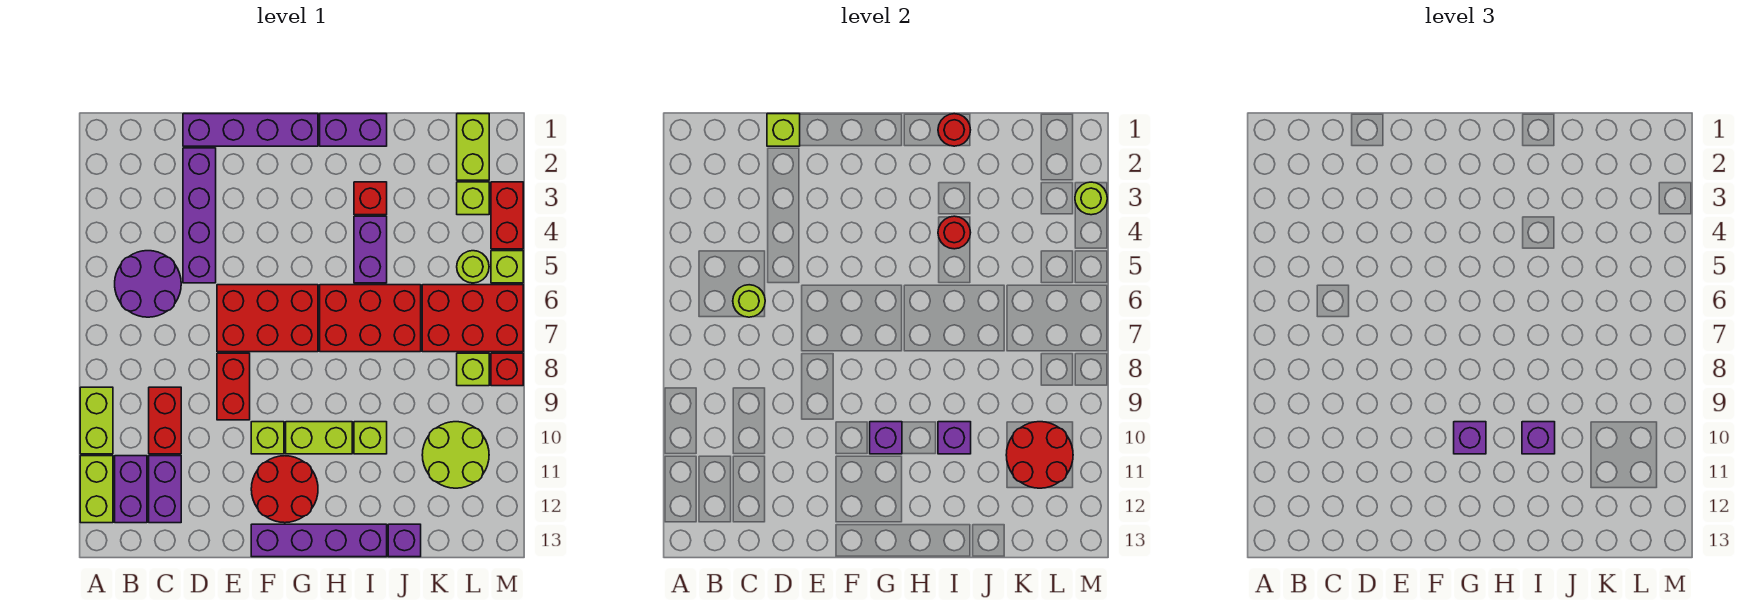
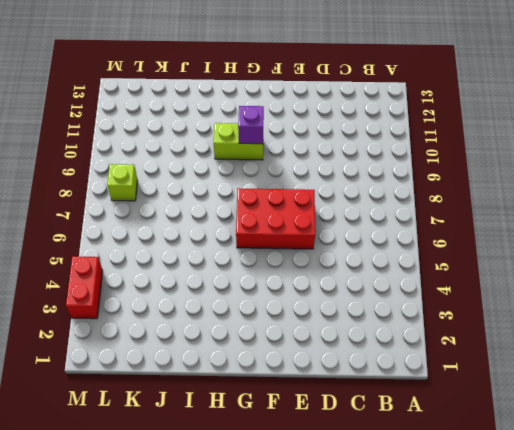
none -> lime 1x2 brick [80,387,113,454]
none -> lime 1x2 brick [80,456,113,523]
none -> purple 2x2 round brick [115,251,181,317]
none -> purple 1x2 brick [115,456,147,523]

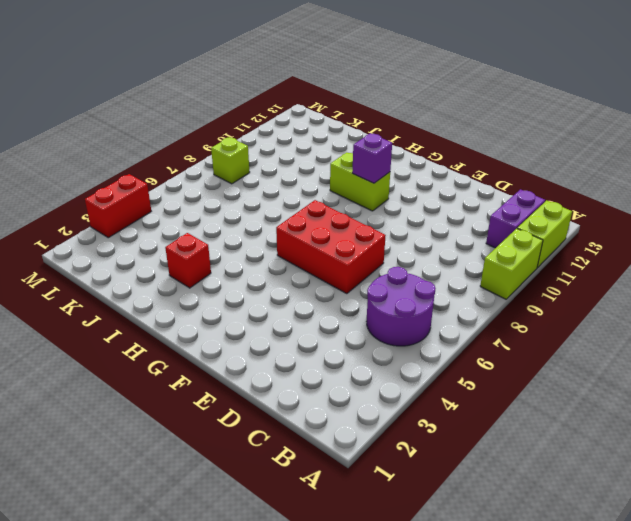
none -> red 1x2 brick [149,387,181,454]
none -> purple 1x2 brick [149,456,181,523]
none -> purple 1x4 brick [183,114,318,146]
none -> purple 1x4 brick [183,148,216,283]

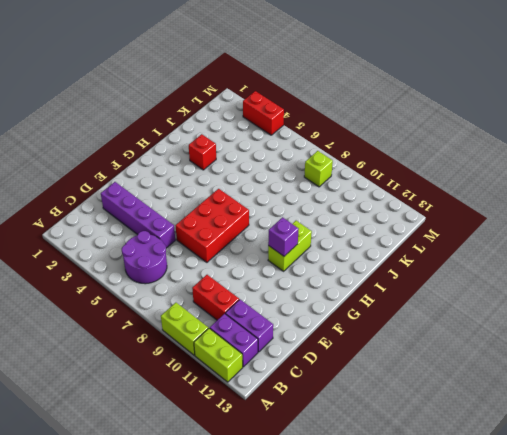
none -> purple 1x4 brick [183,114,318,146]
none -> red 1x2 brick [217,353,250,420]
none -> lime 1x1 brick [251,422,284,454]
none -> red 2x2 round brick [251,456,318,523]

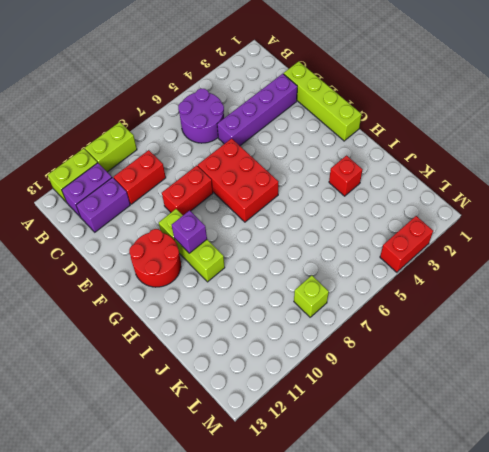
lime 1x4 brick [284,61,362,141] -> purple 1x4 brick [183,114,318,146]
none -> purple 1x4 brick [251,524,387,557]
none -> purple 1x2 brick [320,114,387,146]
none -> red 2x3 brick [320,285,421,352]
none -> purple 1x2 brick [354,216,387,283]

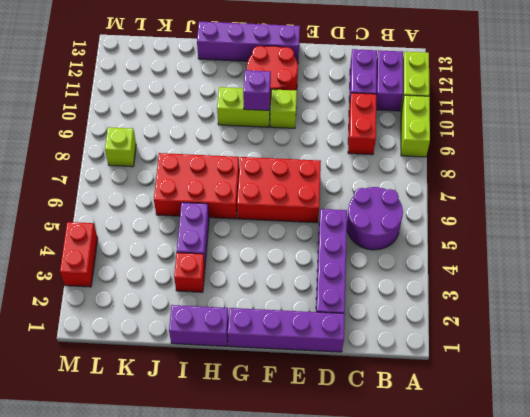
none -> red 1x2 brick [217,353,250,420]
none -> lime 1x1 brick [354,422,387,454]
none -> purple 1x1 brick [388,524,421,557]
none -> red 2x3 brick [422,285,523,352]

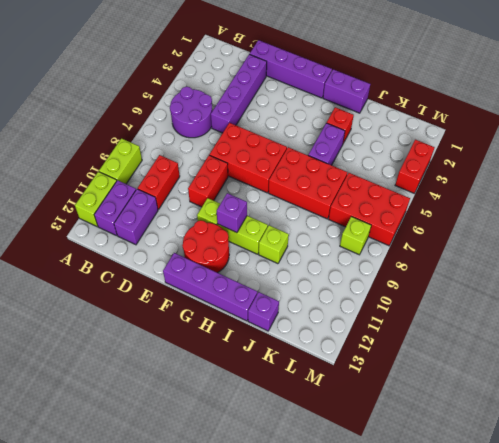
none -> lime 2x2 round brick [422,422,489,488]
none -> lime 1x2 brick [457,114,489,180]
none -> lime 1x1 brick [457,182,489,215]
none -> lime 1x1 round brick [457,251,489,283]

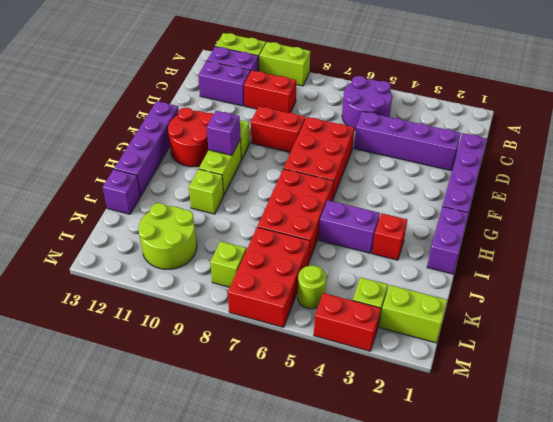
none -> lime 1x1 brick [491,251,523,283]
none -> red 1x1 brick [491,353,523,386]
none -> lime 1x1 round brick [733,285,765,317]
none -> lime 1x1 brick [767,114,800,146]

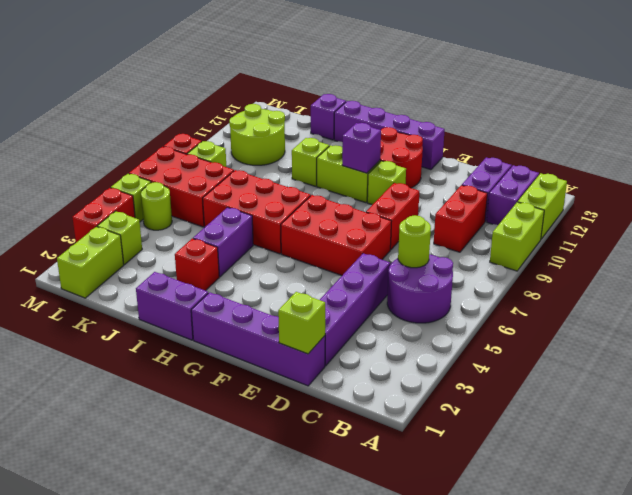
none -> red 1x1 round brick [938,114,970,146]
none -> red 1x1 round brick [938,216,971,249]
none -> purple 1x1 brick [938,422,971,454]
none -> red 2x2 round brick [1006,422,1073,488]

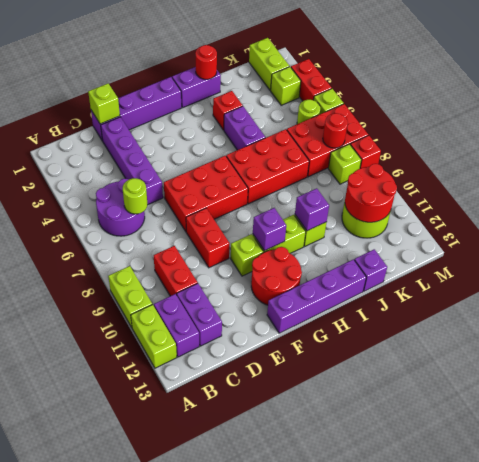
red 1x1 round brick [323,113,348,148] -> red 1x1 round brick moved to [938,216,971,249]
none -> lime 1x1 round brick [1075,182,1107,215]
none -> purple 1x1 brick [1454,422,1486,454]
none -> purple 1x1 brick [1522,422,1555,454]

